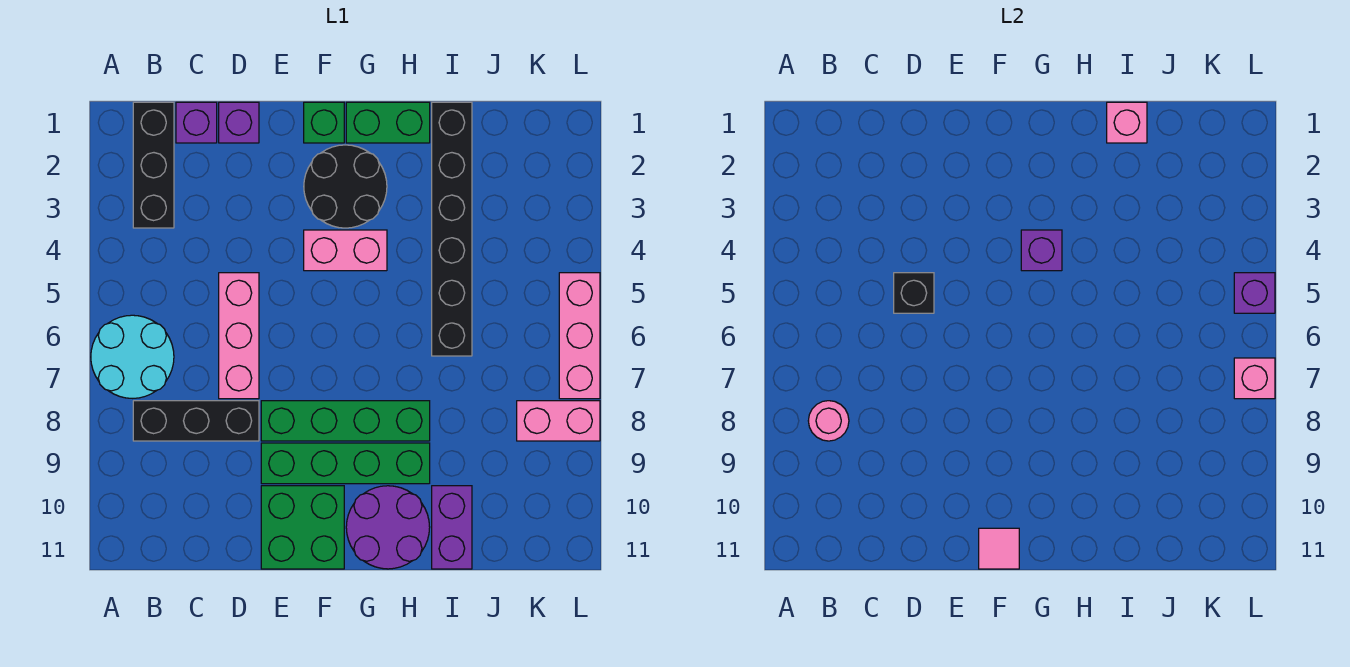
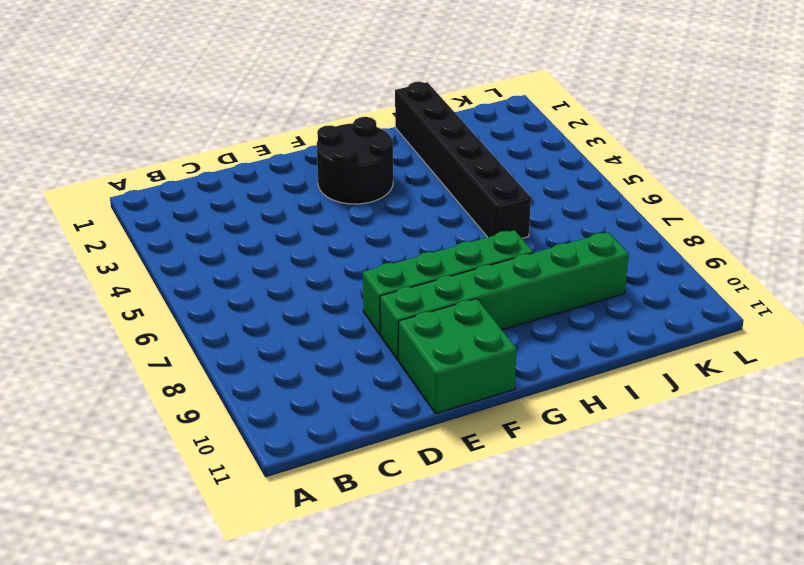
green 1x6 brick [380,232,629,360] -> green 1x4 brick [261,443,430,484]
none -> cyan 2x2 round brick [91,315,174,398]
none -> black 1x3 brick [133,102,174,228]
none -> black 1x3 brick [133,401,259,441]

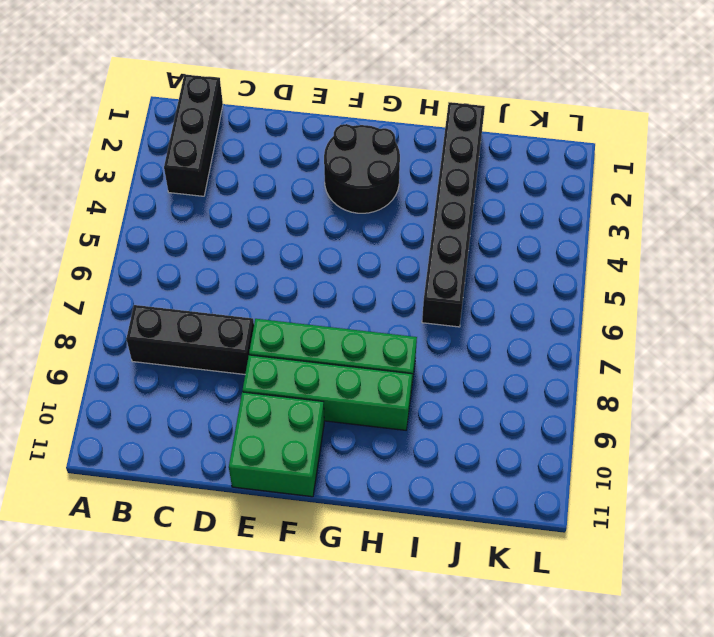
none -> cyan 2x2 round brick [91,315,174,398]
none -> purple 1x1 brick [176,102,217,143]
none -> purple 1x1 brick [219,102,259,143]

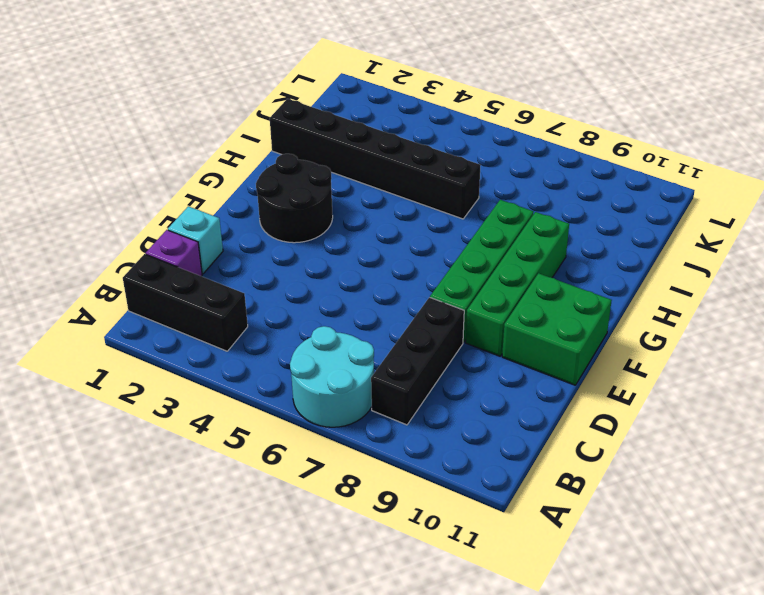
cyan 1x1 brick [168,206,223,274] -> purple 1x1 brick [219,102,259,143]
none -> pink 1x3 brick [219,273,259,399]
none -> green 1x1 brick [304,102,344,143]
none -> pink 1x2 brick [304,230,387,271]

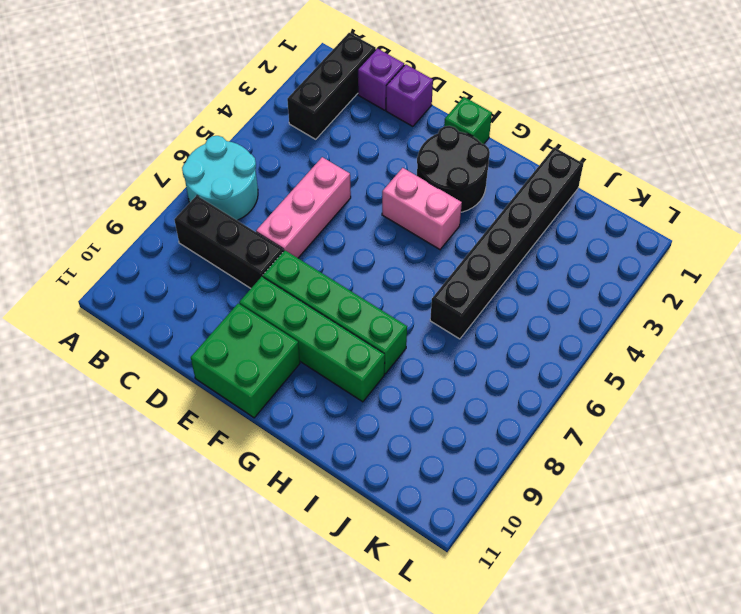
none -> green 1x2 brick [346,102,430,143]
none -> purple 2x2 round brick [346,486,430,569]
none -> purple 1x2 brick [432,486,472,569]

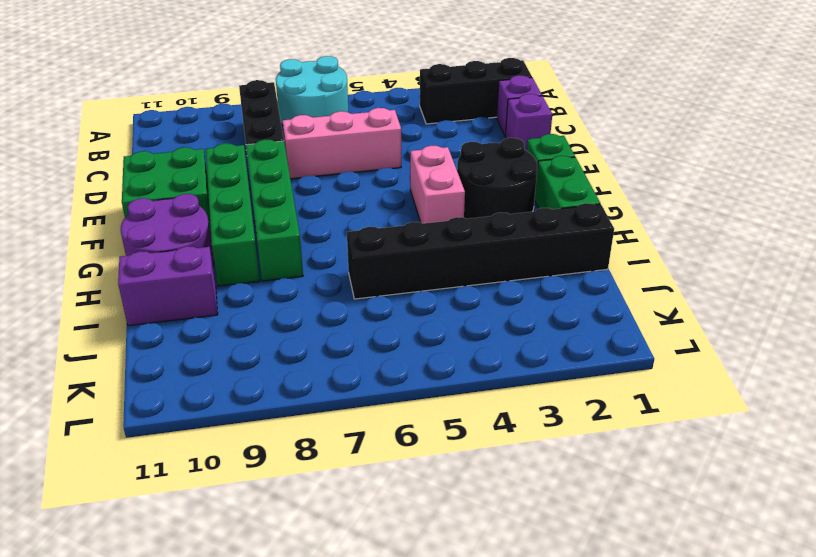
none -> pink 1x2 brick [517,401,600,441]
none -> pink 1x3 brick [559,273,600,399]
none -> pink 1x1 round brick [808,401,849,441]

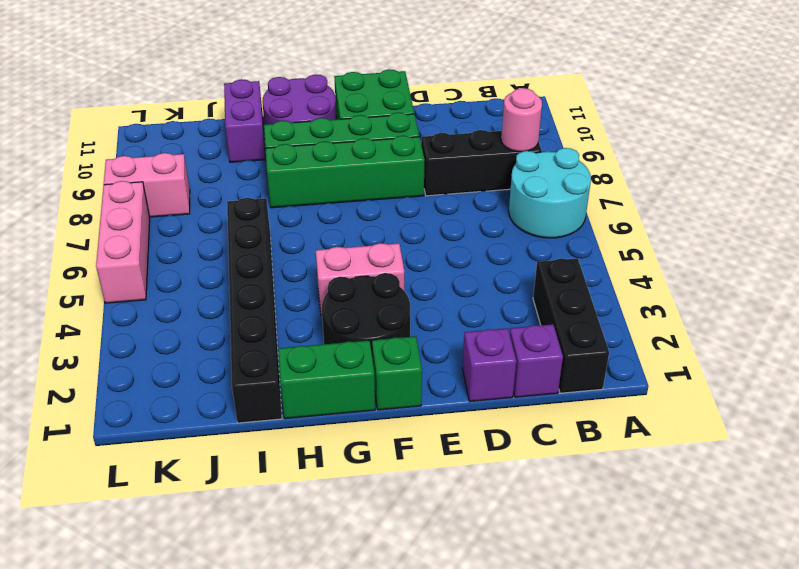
none -> pink 1x3 brick [219,273,259,399]
none -> black 1x1 brick [894,273,934,313]
none -> pink 1x1 tile [979,528,1019,569]

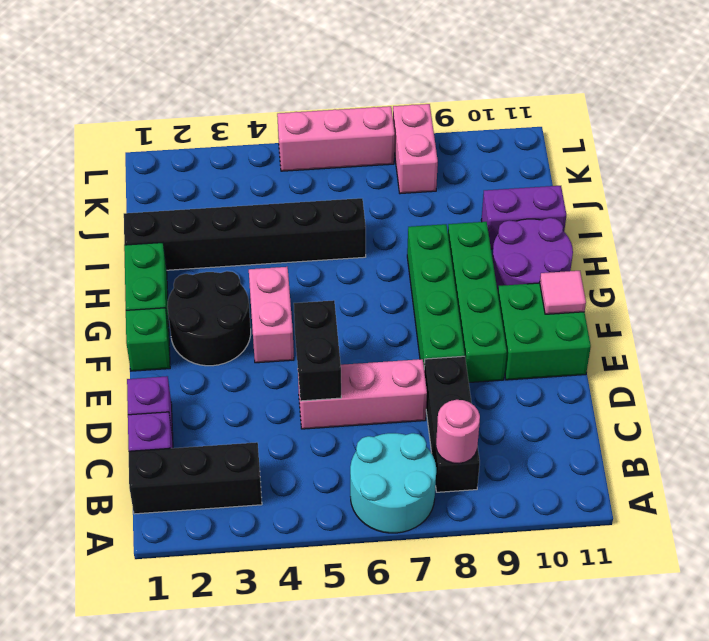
black 1x2 brick [294,300,341,401] -> black 1x1 brick [894,273,934,313]
none -> purple 1x1 brick [1021,230,1062,271]
none -> pink 1x1 brick [1107,102,1147,143]
none -> purple 1x1 brick [1234,273,1275,313]

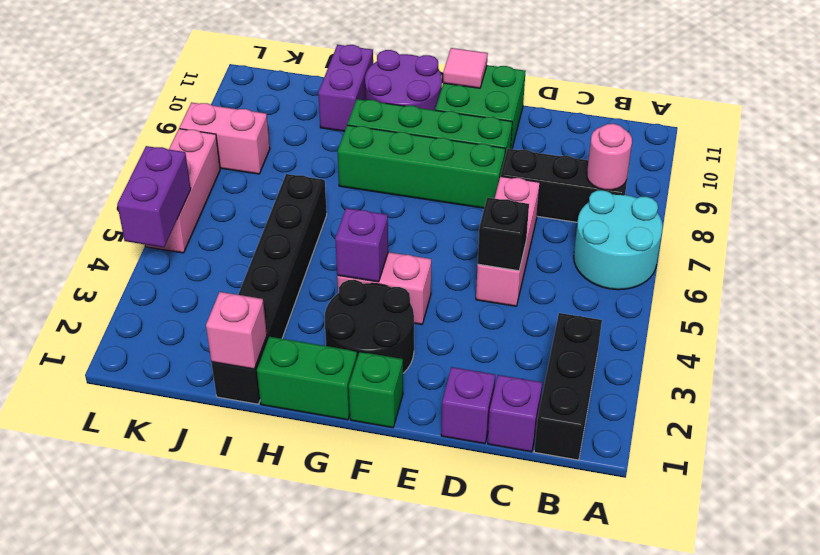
purple 1x2 brick [117,146,191,247] -> purple 1x1 brick [1234,273,1275,313]
none -> pink 1x1 brick [1234,358,1275,399]

